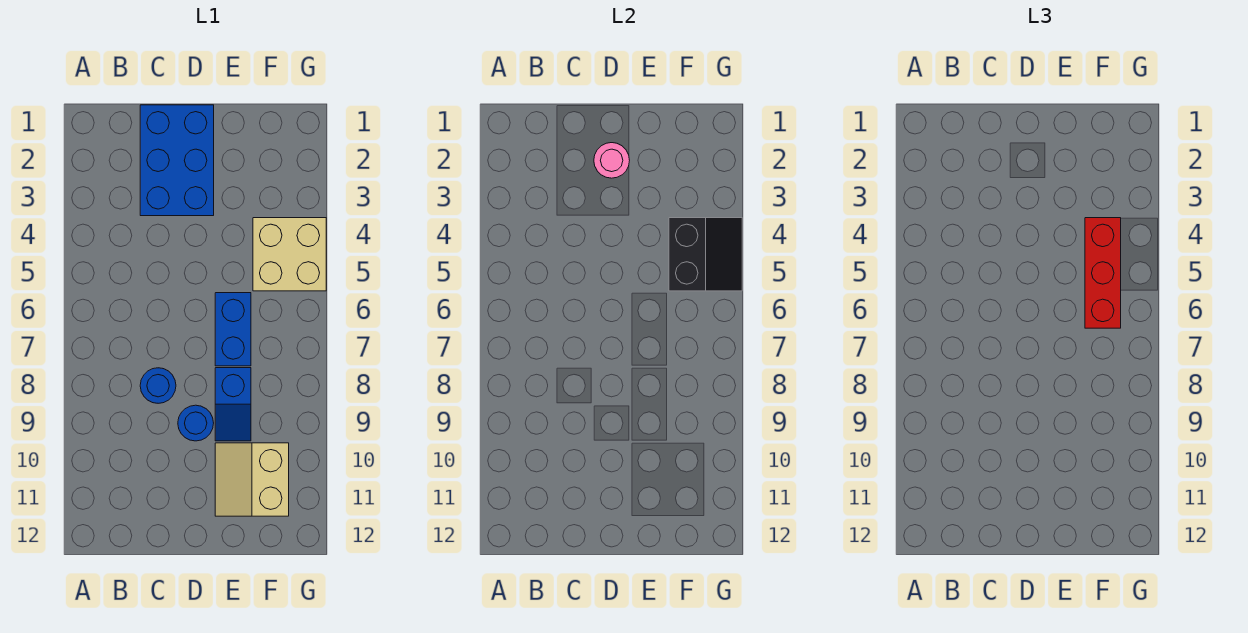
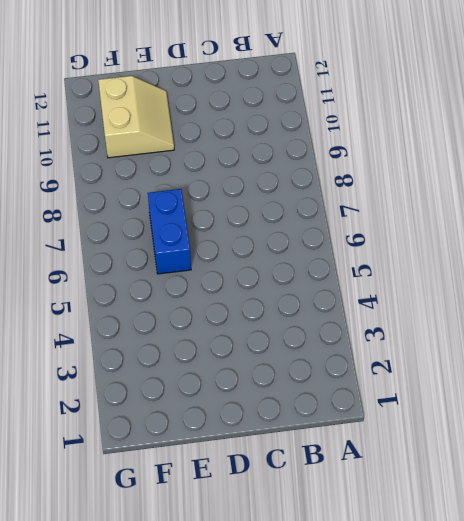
none -> blue 2x3 brick [140,105,214,216]
none -> blue 1x1 round brick [140,368,176,403]

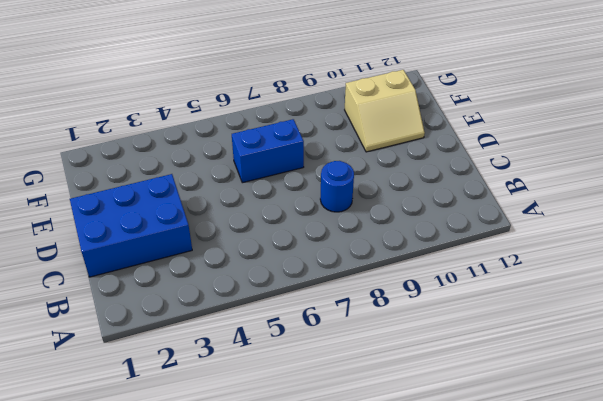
none -> blue 1x1 round brick [178,405,214,441]
none -> blue 1x2 slope [215,368,251,441]

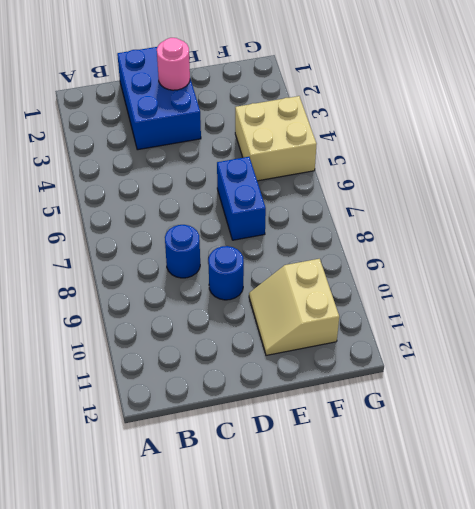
none -> blue 1x2 slope [215,368,251,441]
none -> black 2x2 slope [669,218,742,291]

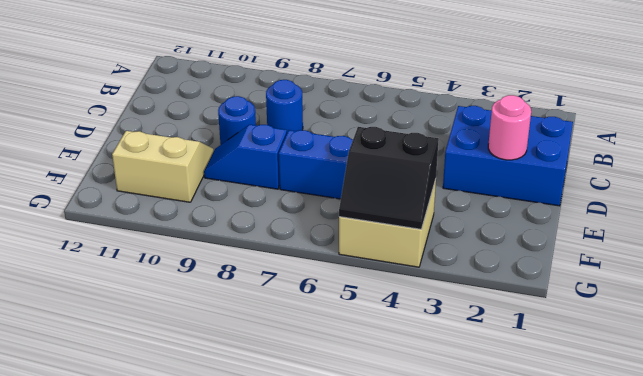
none -> red 1x3 brick [1085,218,1121,328]

